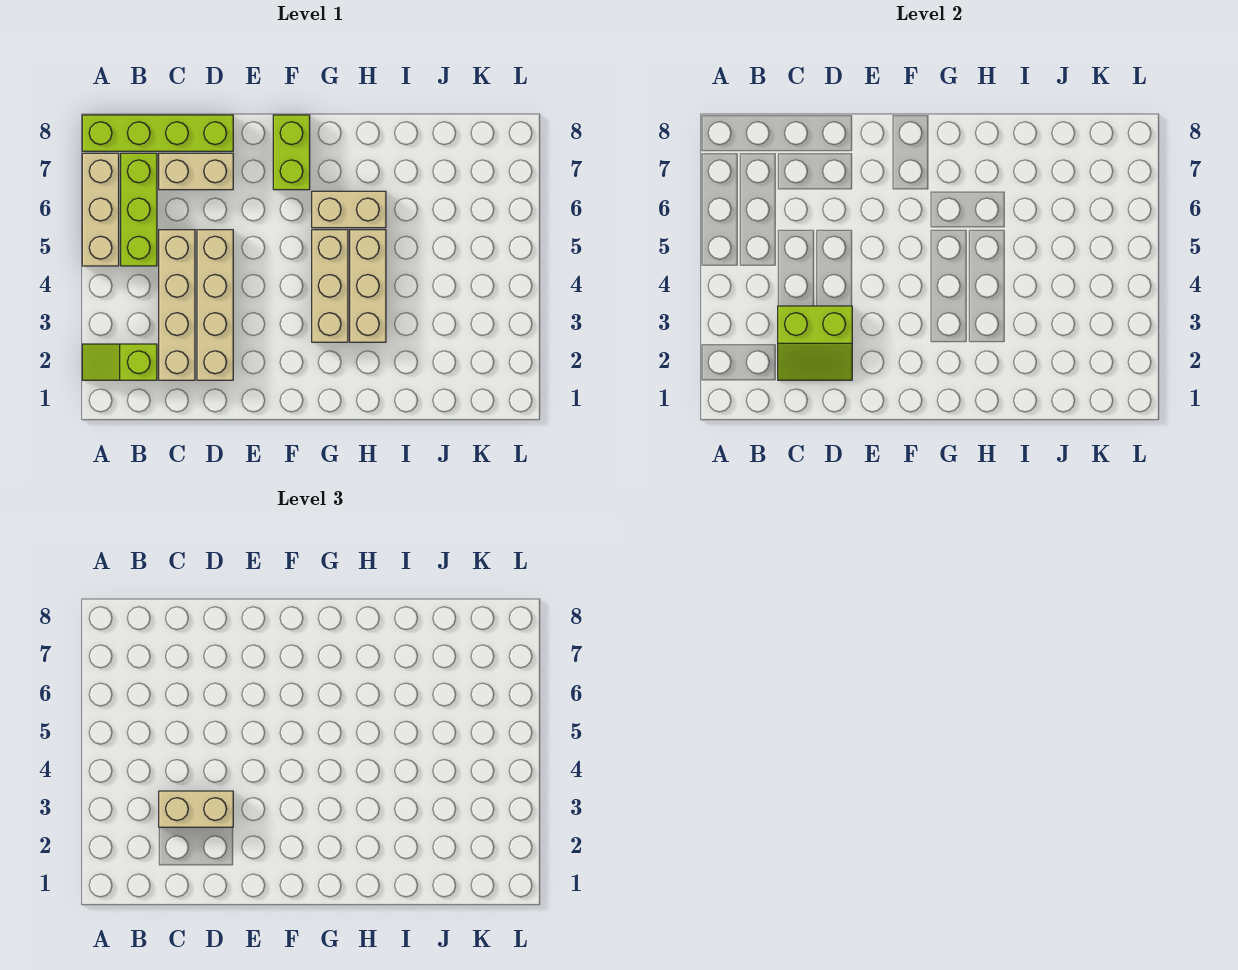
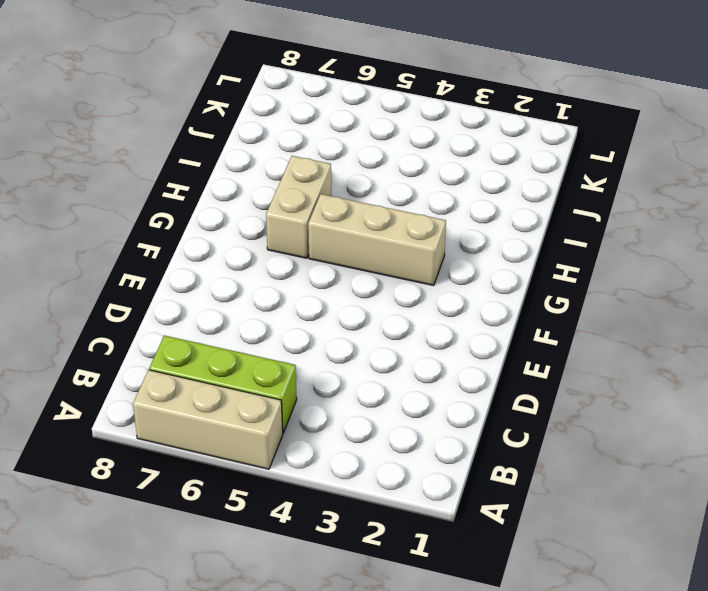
none -> lime 1x2 slope [82,344,157,380]
none -> lime 1x4 brick [82,115,233,151]
none -> tan 1x4 brick [159,230,195,380]

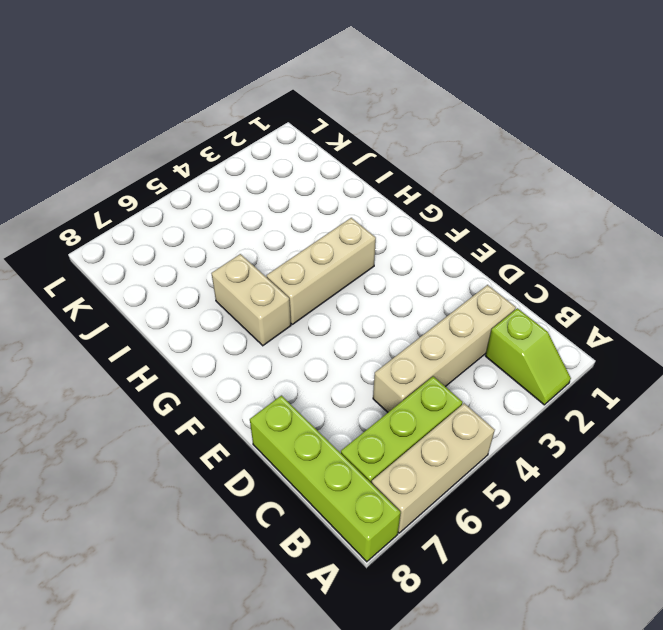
none -> tan 1x2 brick [159,153,233,190]
none -> tan 1x4 brick [197,230,233,380]
none -> lime 1x2 brick [273,115,310,190]

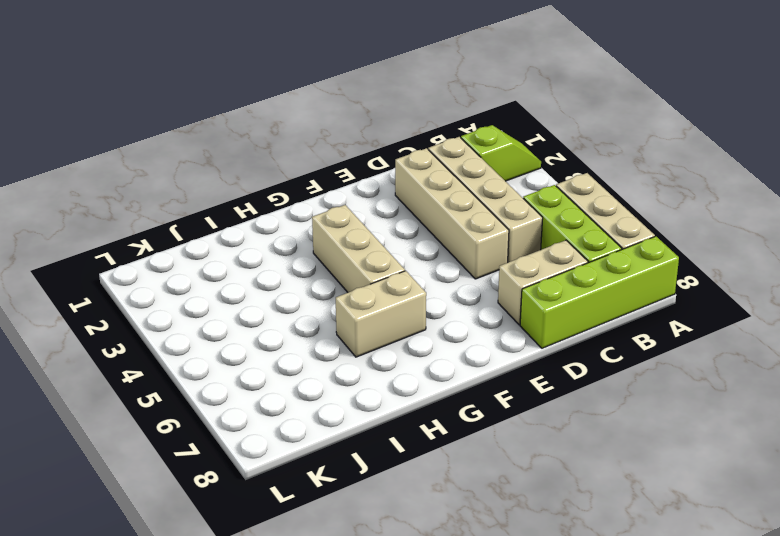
none -> lime 1x2 brick [273,115,310,190]
none -> tan 1x3 brick [350,230,386,342]
none -> lime 2x2 slope [778,306,852,380]

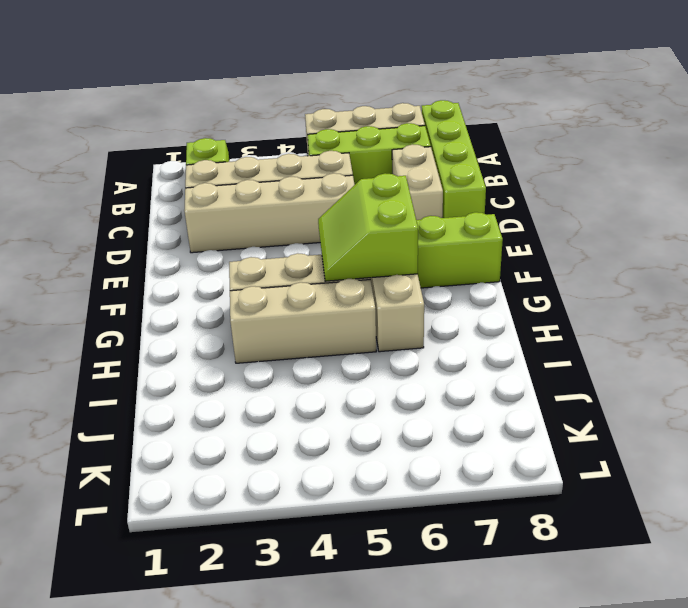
lime 2x2 slope [318,173,418,281] -> lime 2x2 slope moved to [778,306,852,380]
none -> tan 1x2 brick [159,791,233,827]

